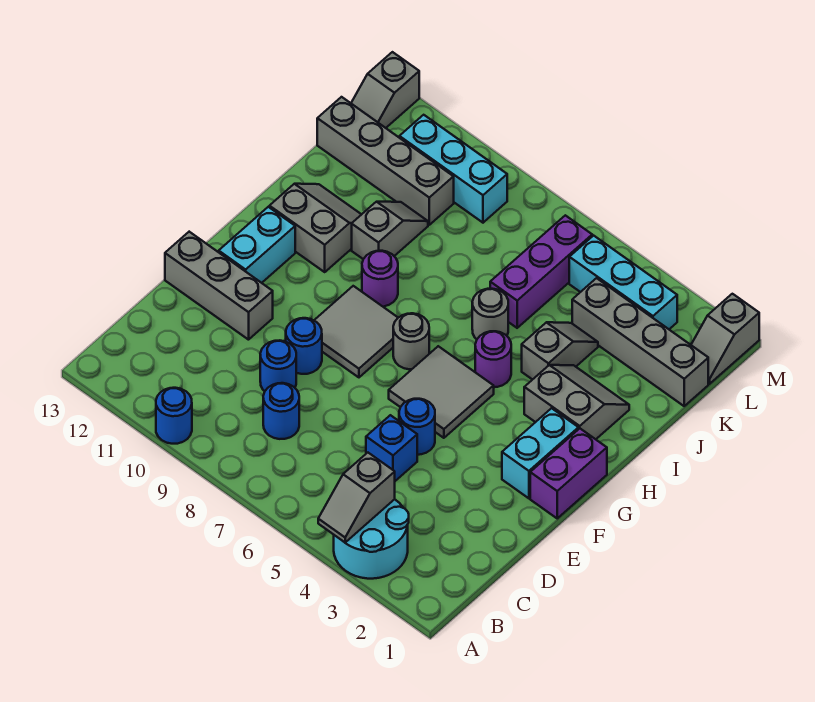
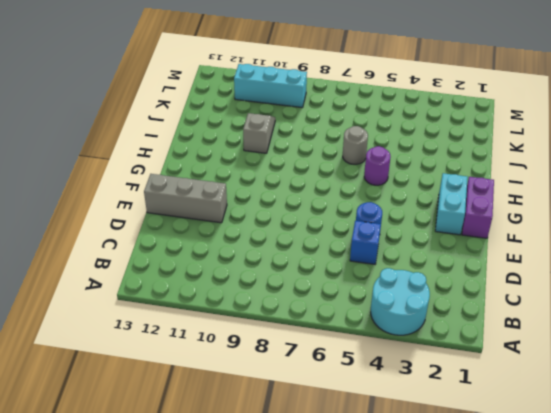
none -> blue 1x1 round brick [156,388,192,444]
none -> blue 1x1 round brick [263,383,299,439]
none -> blue 1x1 round brick [260,340,296,391]

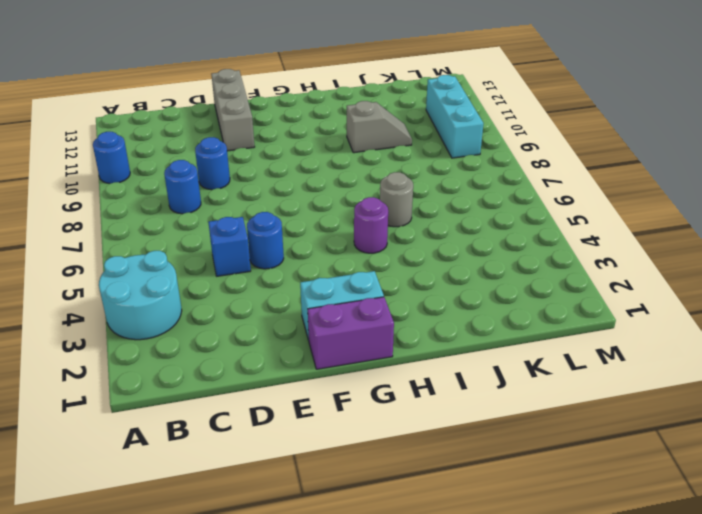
none -> blue 1x1 round brick [286,318,322,374]
none -> grey 2x2 tile [389,346,494,438]
none -> grey 2x2 tile [314,286,398,377]

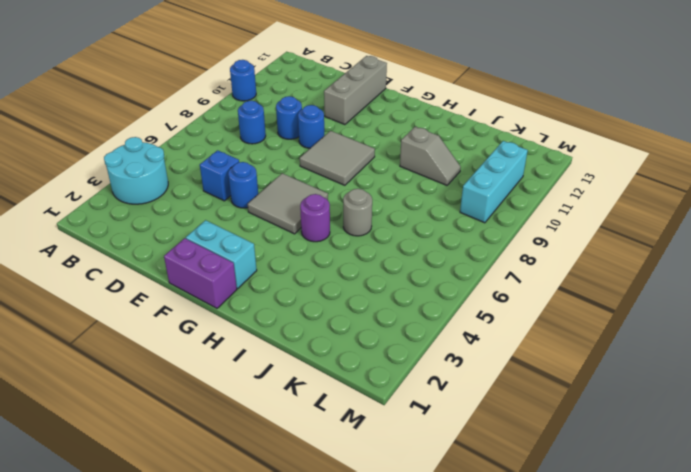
none -> cyan 1x2 brick [219,207,295,283]
none -> grey 1x1 round brick [393,313,429,369]
none -> grey 2x2 slope [524,365,629,439]

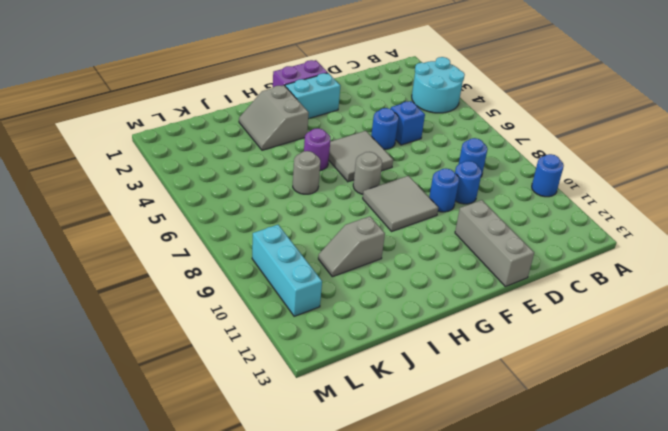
none -> cyan 1x2 brick [219,207,295,283]
none -> purple 1x1 round brick [362,251,398,307]
none -> grey 2x2 slope [269,184,362,272]

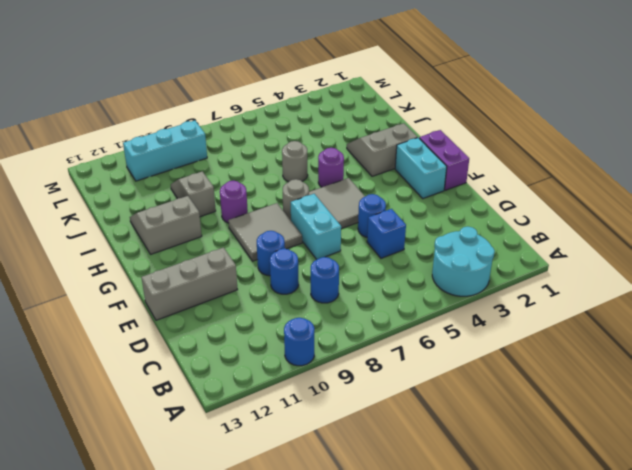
cyan 1x2 brick [291,194,341,260] -> cyan 1x2 brick moved to [219,207,295,283]
none -> grey 1x2 slope [522,322,598,380]
none -> purple 1x3 brick [490,215,592,328]
none -> grey 1x4 brick [572,278,708,406]

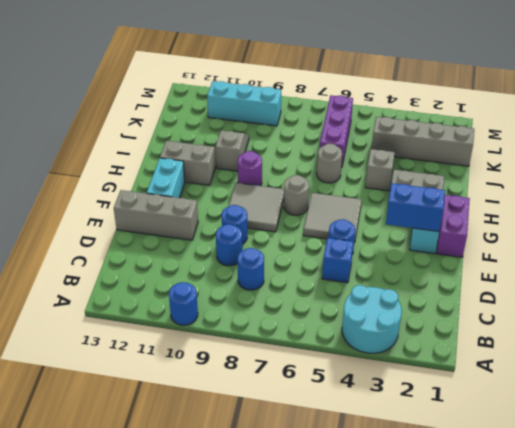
blue 1x2 brick [386,183,445,232] -> none
none -> purple 1x1 round brick [475,331,511,387]
none -> grey 1x4 brick [317,97,454,225]
none -> grey 1x2 slope [691,294,759,384]

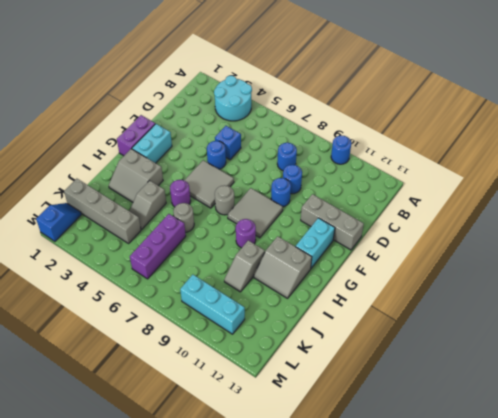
blue 1x2 slope [36,203,81,241] -> grey 1x2 slope [691,294,759,384]
none -> grey 1x4 brick [317,97,454,225]
none -> cyan 1x3 brick [569,236,677,329]
none -> grey 1x2 slope [351,52,419,128]

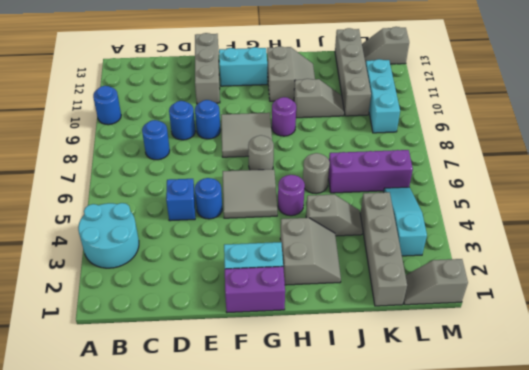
cyan 1x3 slope [384,187,427,256] -> cyan 1x3 brick [569,236,677,329]
none -> grey 1x2 slope [318,453,395,542]

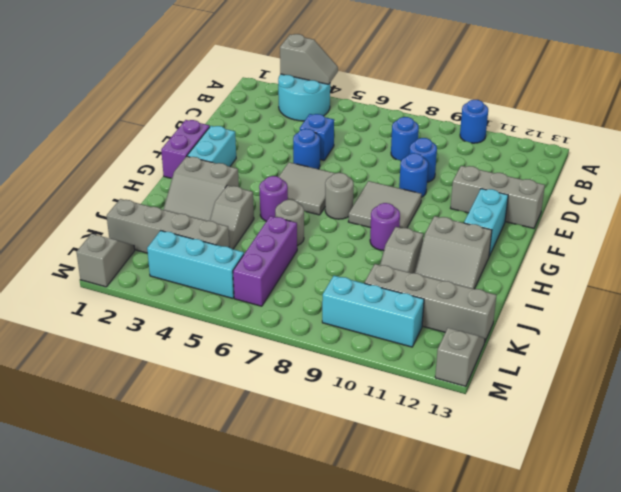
grey 1x2 slope [280,34,338,84] -> grey 1x2 slope turned to [318,453,395,542]

